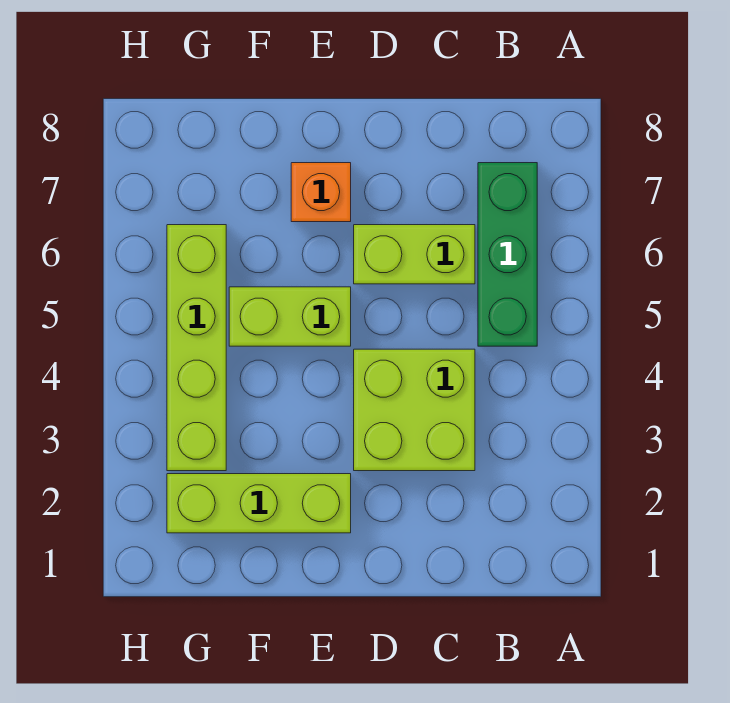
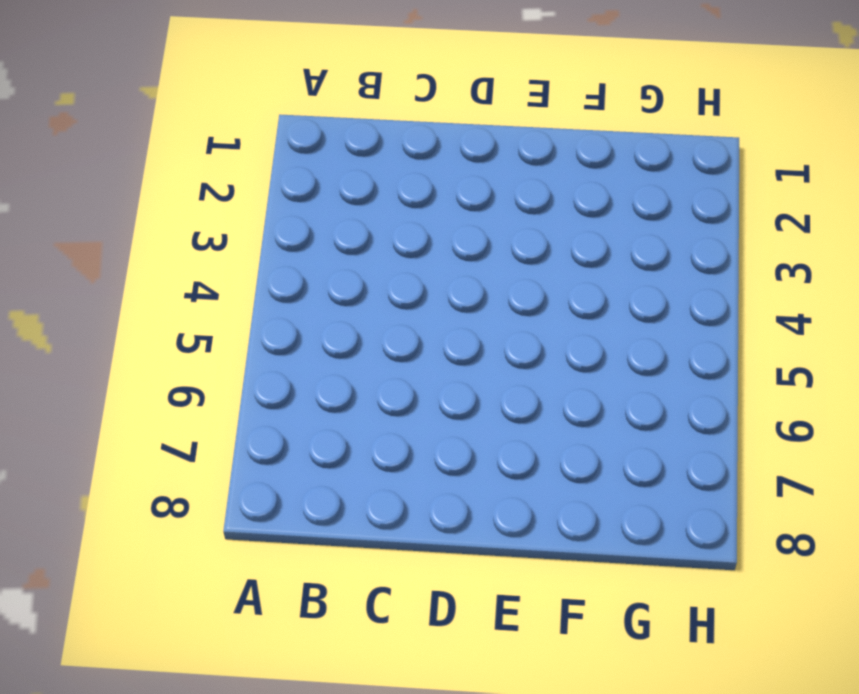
none -> green 1x3 brick [478,163,537,346]
none -> lime 2x2 brick [354,349,475,471]

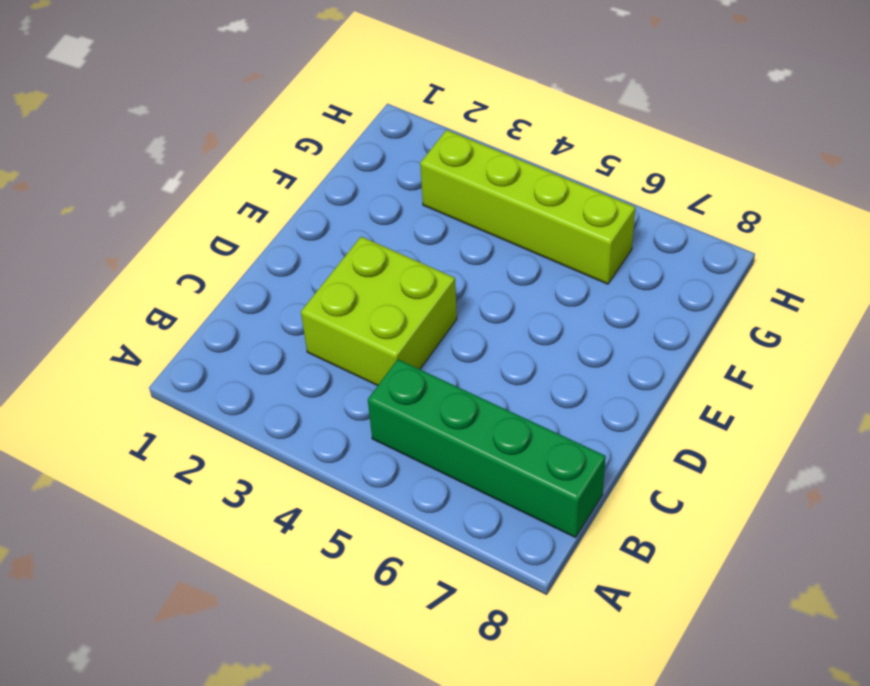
green 1x4 brick [368,359,606,538] -> green 1x3 brick [478,163,537,346]
none -> lime 1x2 brick [354,225,475,284]
none -> lime 1x3 brick [167,474,351,533]

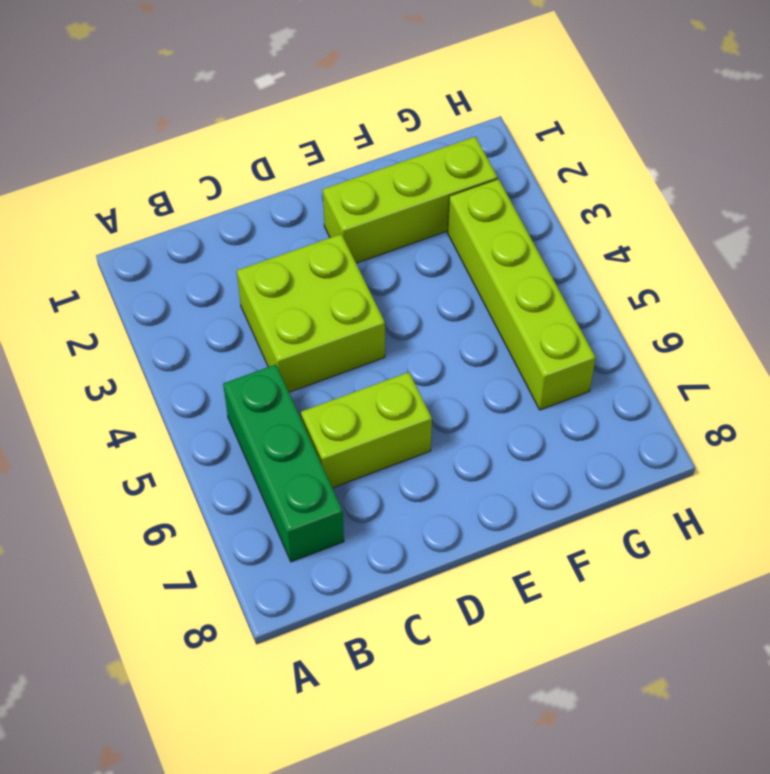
none -> lime 1x2 brick [229,287,351,346]
none -> orange 1x1 brick [291,163,351,222]

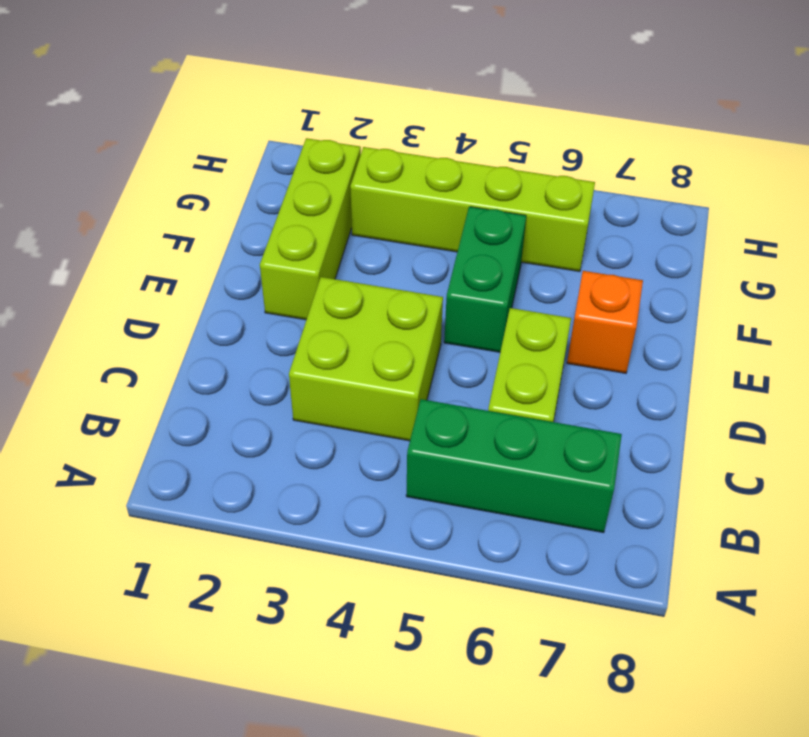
green 1x2 brick [444,207,526,352] -> lime 1x2 brick [229,287,351,346]

